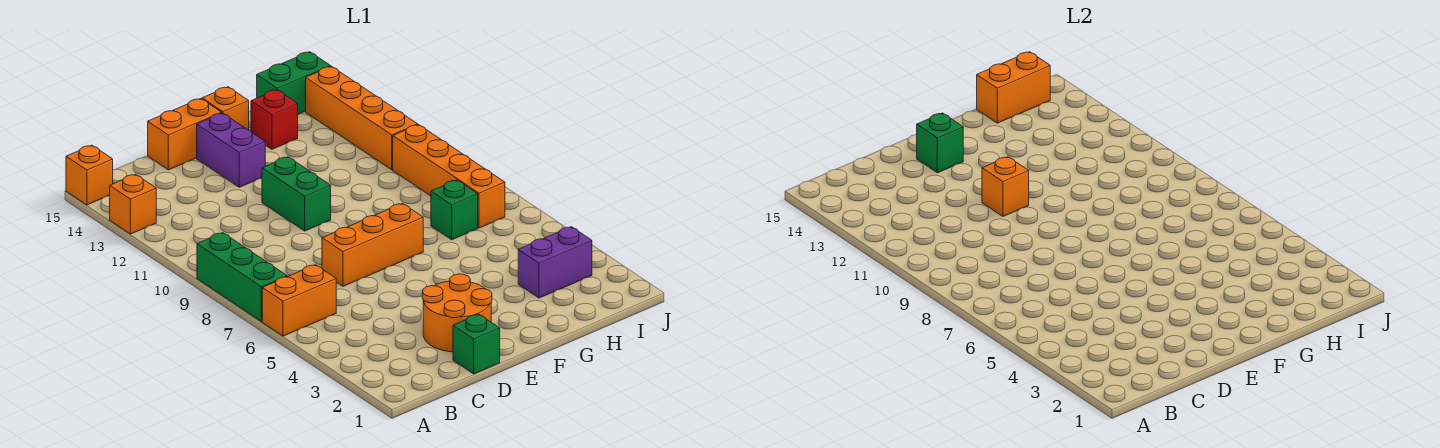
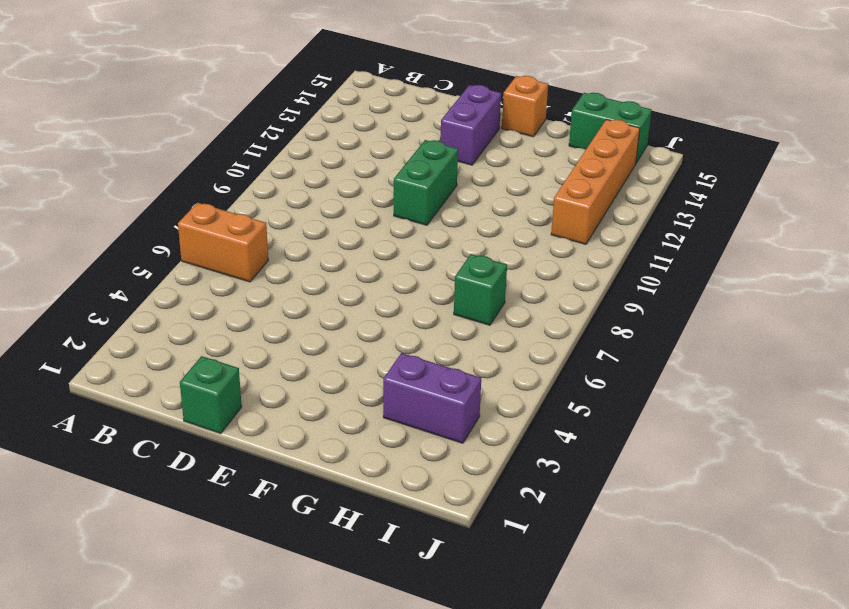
none -> green 1x3 brick [197,233,287,321]
none -> orange 1x1 brick [109,174,156,234]
none -> orange 1x1 brick [66,145,113,205]

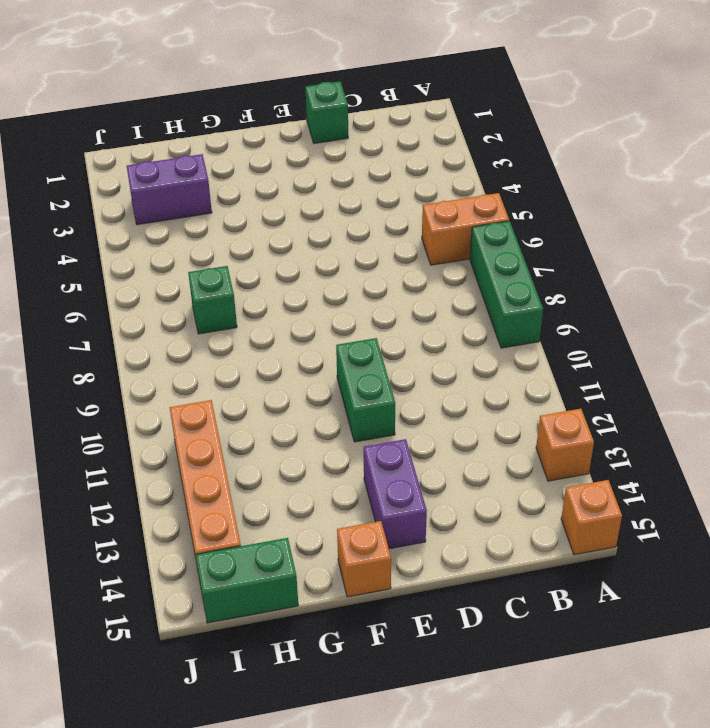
none -> orange 2x2 round brick [422,274,492,352]
none -> orange 1x3 brick [322,203,423,286]
none -> orange 1x2 brick [148,99,222,170]

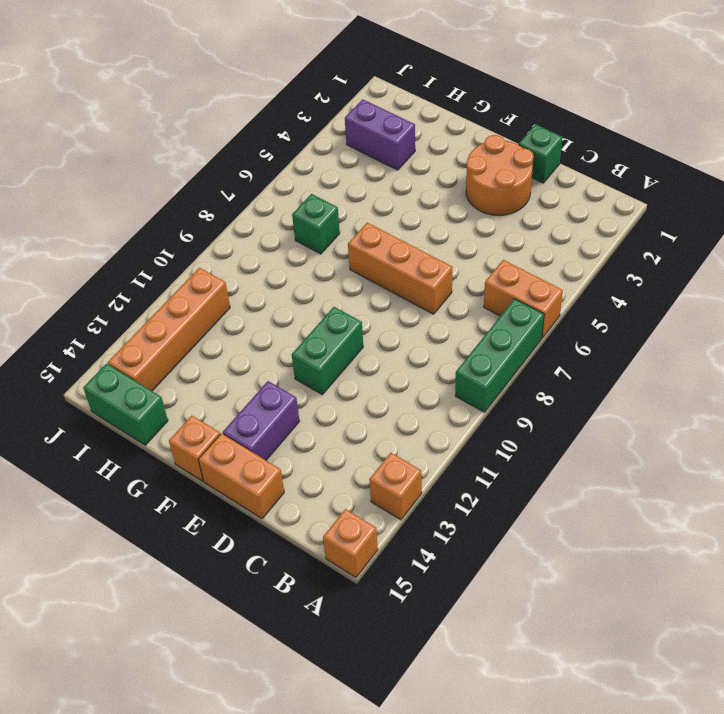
none -> red 1x1 brick [251,90,298,149]
none -> orange 1x4 brick [393,125,505,228]
none -> orange 1x1 brick [982,157,1029,216]

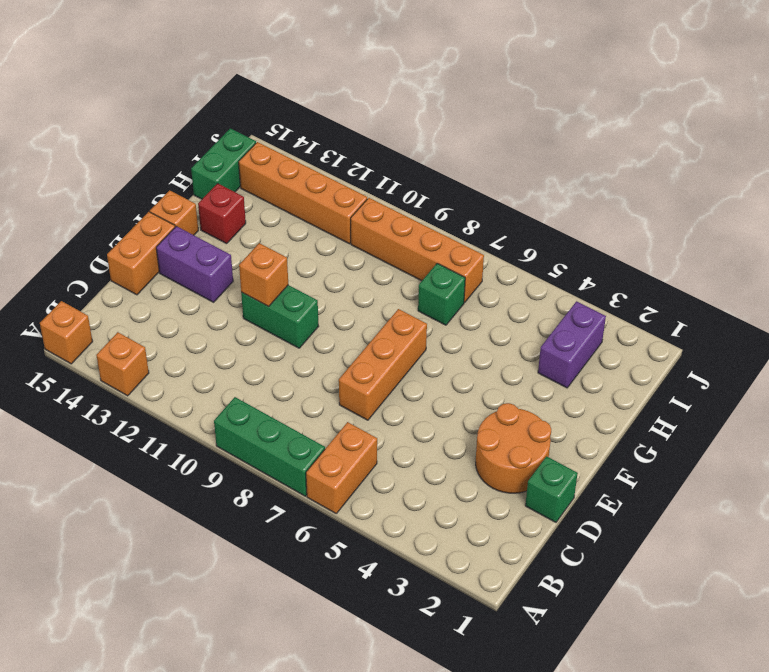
none -> green 1x1 brick [917,113,963,173]
none -> orange 1x2 brick [977,52,1050,123]

